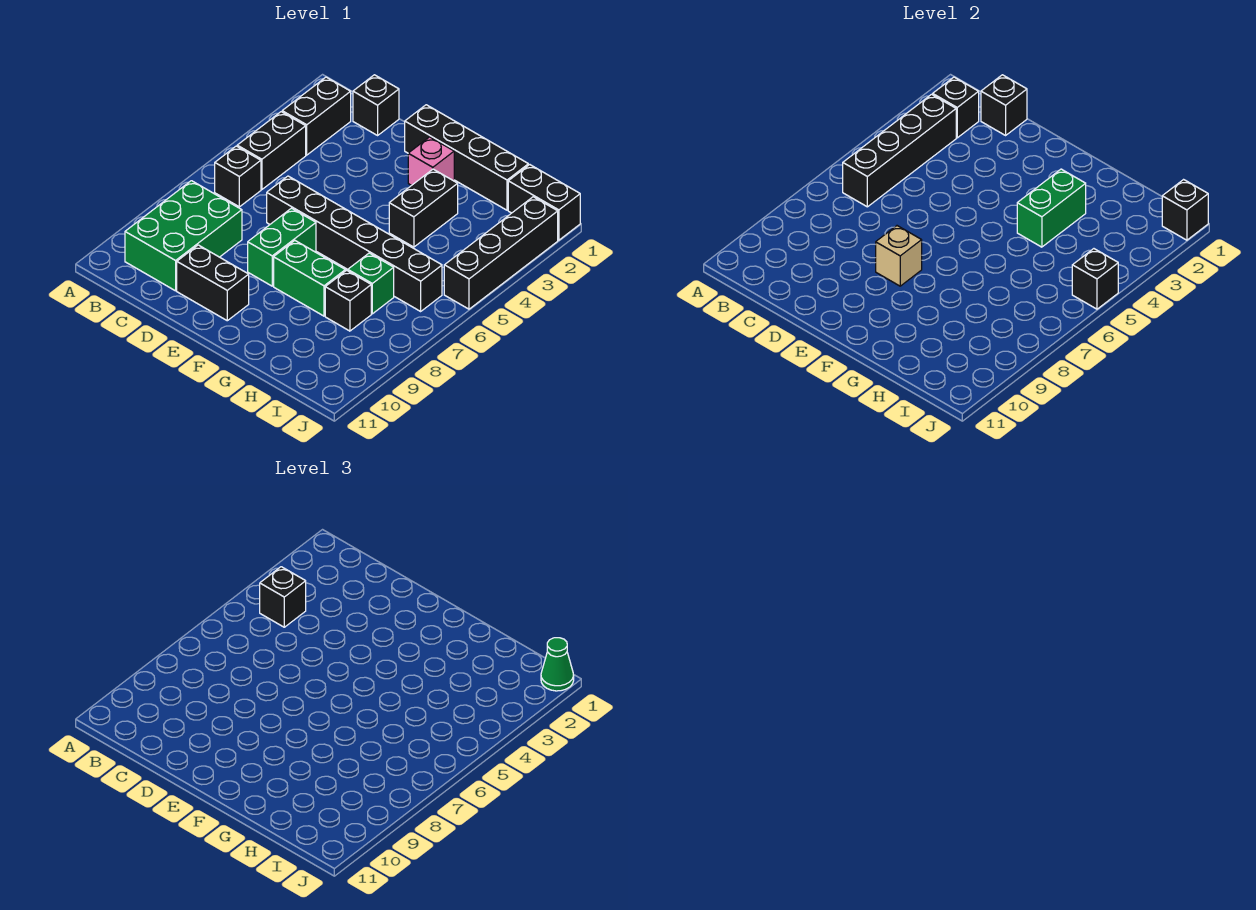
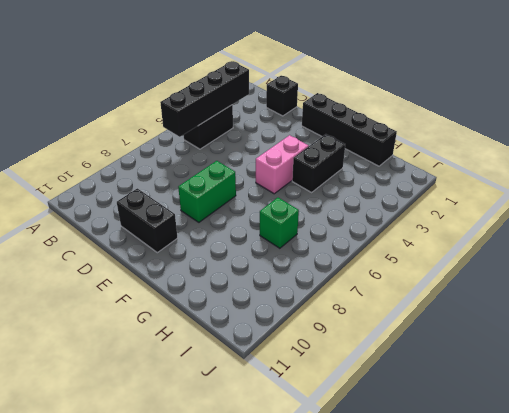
pink 1x2 brick [256,135,309,194] -> none
none -> black 1x2 brick [282,77,351,155]
none -> black 1x1 brick [215,146,261,207]
none -> green 2x3 brick [125,181,242,291]

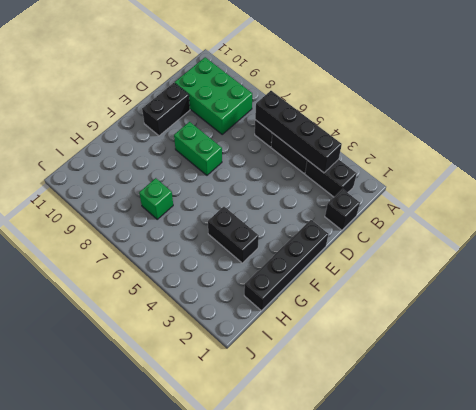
none -> black 1x6 brick [267,176,442,311]
none -> pink 1x1 brick [408,137,454,186]
none -> green 1x2 brick [274,241,345,316]

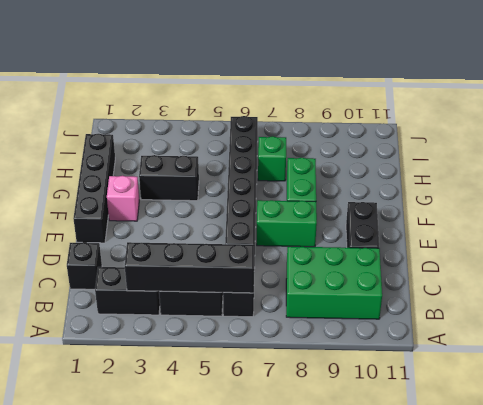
none -> black 1x1 brick [325,270,371,331]
none -> black 1x2 brick [508,165,580,240]
none -> black 1x4 brick [444,197,558,309]

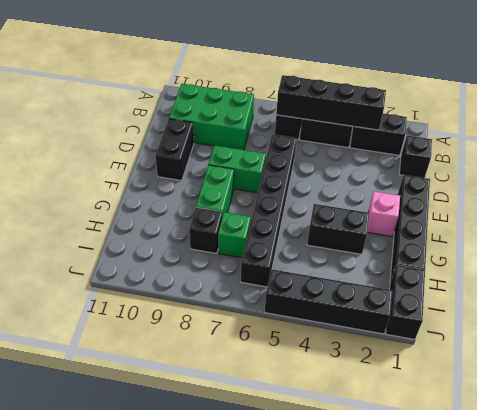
none -> black 1x1 brick [933,77,979,138]
none -> black 1x1 brick [981,75,1027,135]
none -> tan 1x1 brick [876,226,922,286]

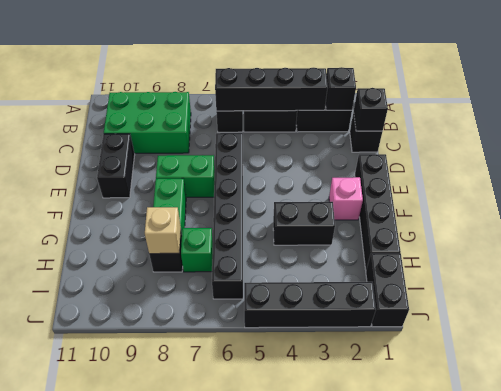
tan 1x1 brick [145,207,181,254] -> tan 1x1 brick moved to [876,226,922,286]
none -> green 1x2 brick [1017,169,1086,247]
none -> black 1x1 brick [1162,180,1208,240]
none -> black 1x1 brick [1072,249,1118,309]

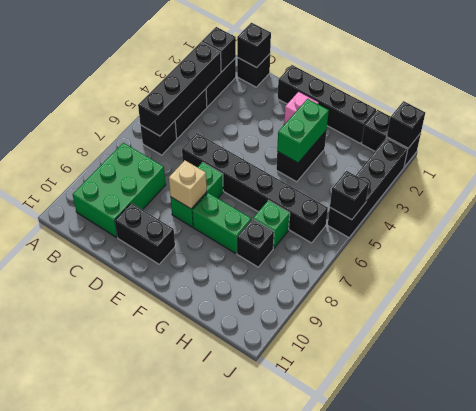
none -> black 1x1 brick [260,567,306,627]
none -> green 1x1 cone [541,638,574,691]

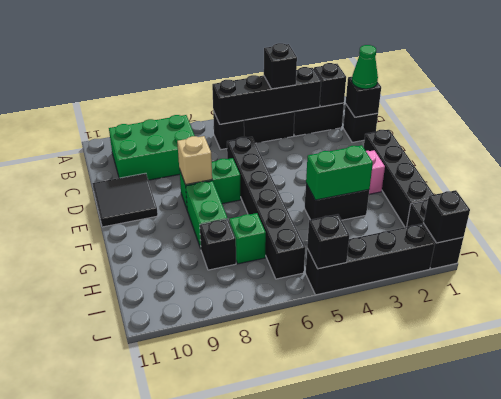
green 1x1 cone [352,45,378,89] -> green 1x1 cone moved to [541,638,574,691]
black 2x2 tile [92,173,158,227] -> black 1x2 brick [177,245,249,321]

